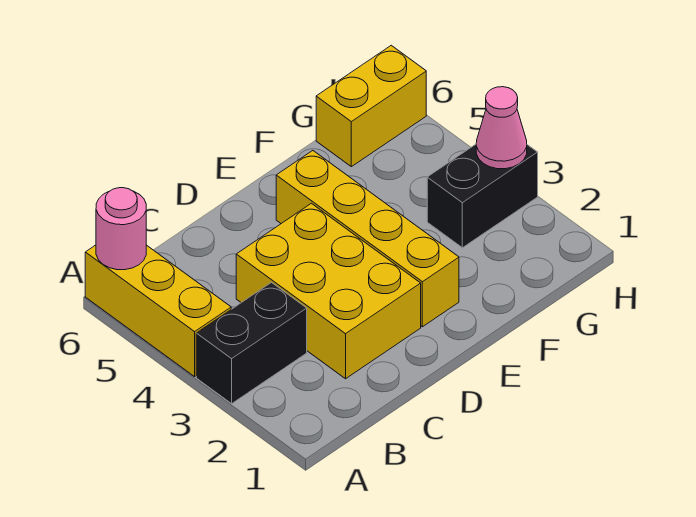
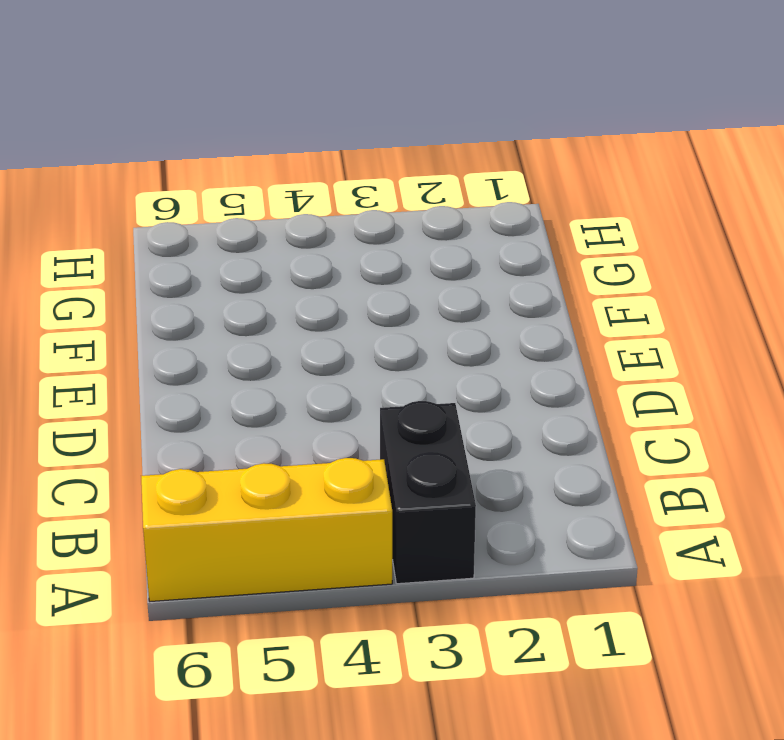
none -> yellow 2x3 brick [236,203,421,379]
none -> yellow 1x4 brick [276,151,459,327]

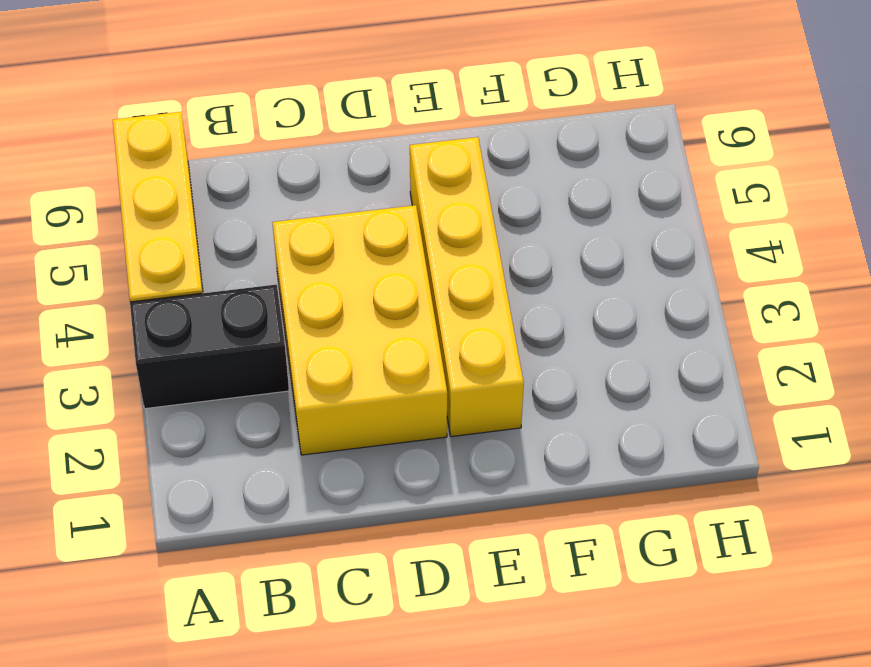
none -> black 1x2 brick [427,144,538,248]
none -> yellow 1x2 brick [316,45,426,167]

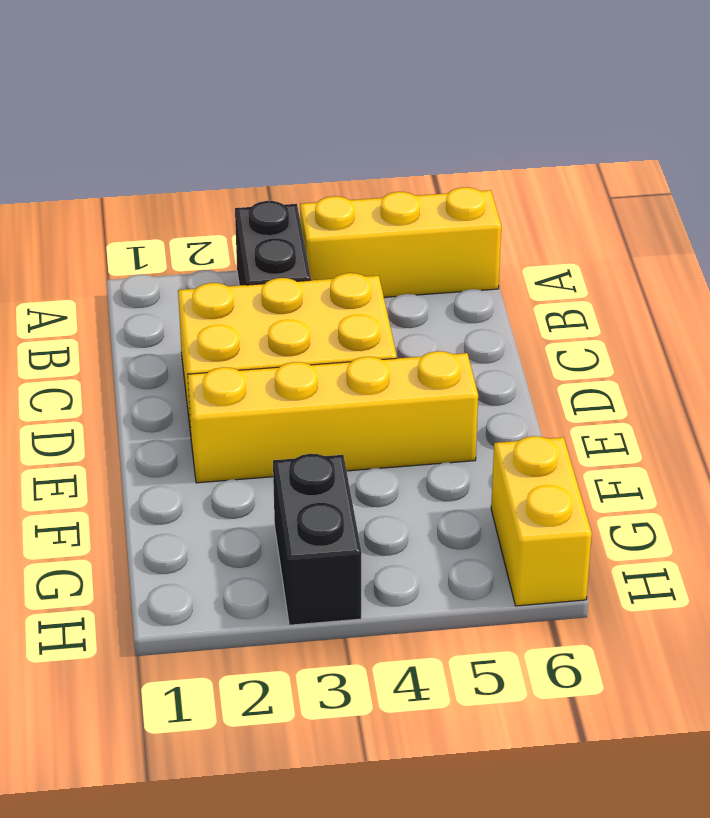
none -> pink 1x1 round brick [96,188,146,270]
none -> pink 1x1 cone [476,87,527,169]

